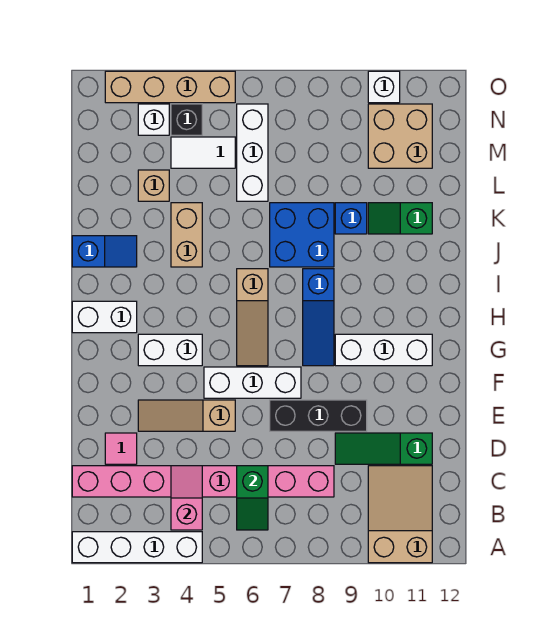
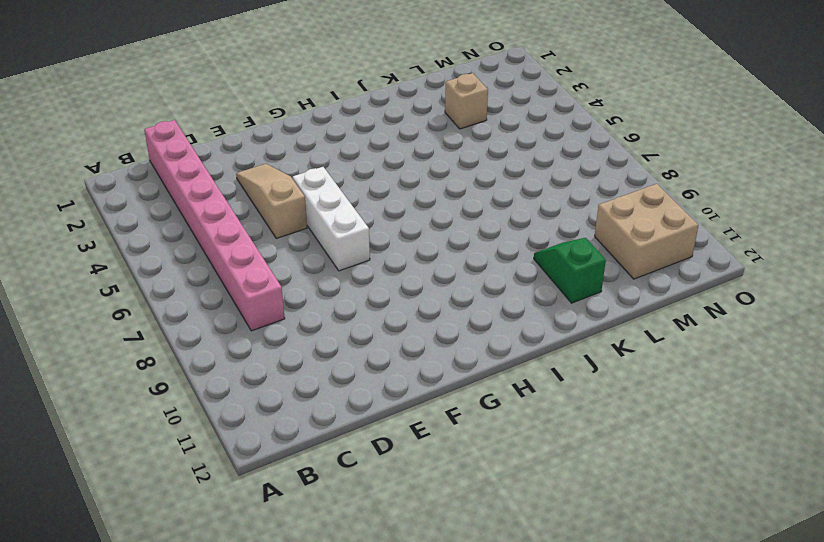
none -> white 1x4 brick [72,532,202,563]
none -> tan 2x3 slope [368,466,432,563]
none -> pink 1x1 tile [105,433,137,464]

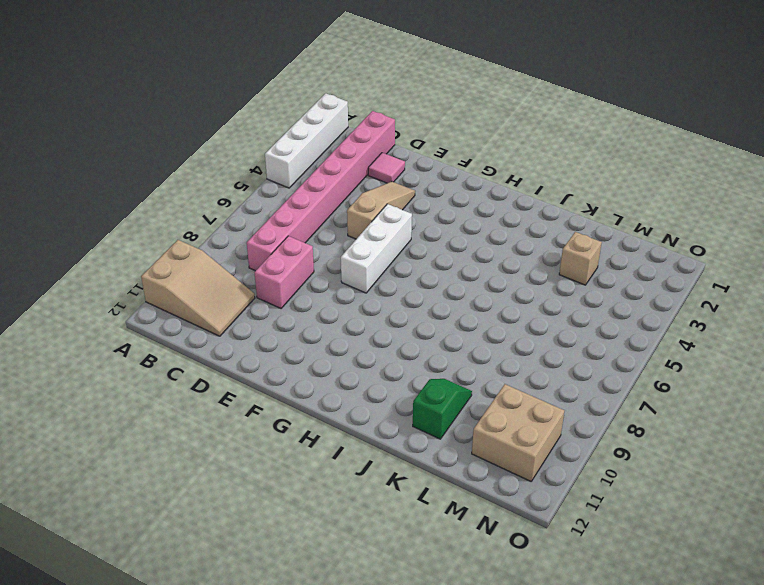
pink 1x2 brick [254,236,314,308] -> green 1x3 slope [335,433,432,464]
none -> black 1x3 brick [270,400,367,431]
none -> white 1x2 brick [138,334,202,366]
none -> tan 1x3 slope [237,269,268,366]

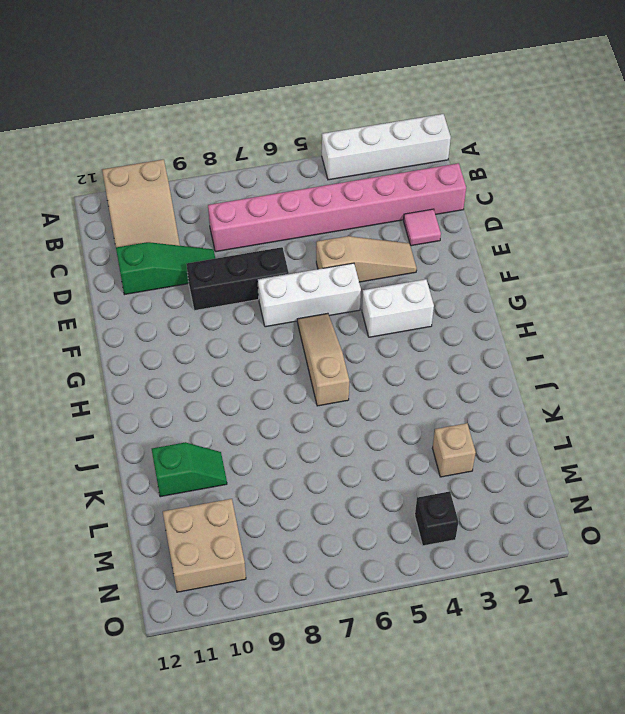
none -> blue 1x3 slope [303,269,334,366]
none -> white 1x3 brick [335,334,432,366]
none -> white 1x2 brick [72,301,137,333]

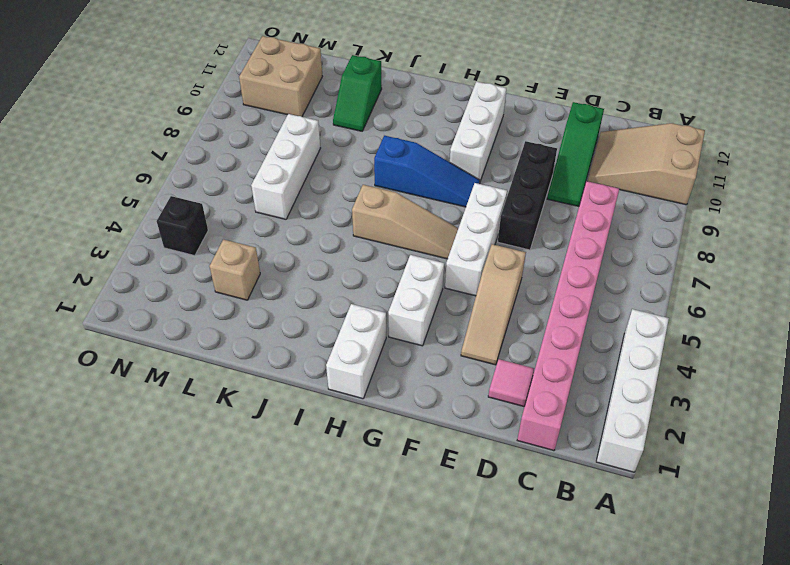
white 1x3 brick [251,114,320,219] -> white 1x3 brick turned to [237,104,268,201]
none -> blue 1x2 slope [72,236,137,267]
none -> tan 1x2 brick [171,203,202,267]
none -> blue 2x2 brick [270,203,334,267]

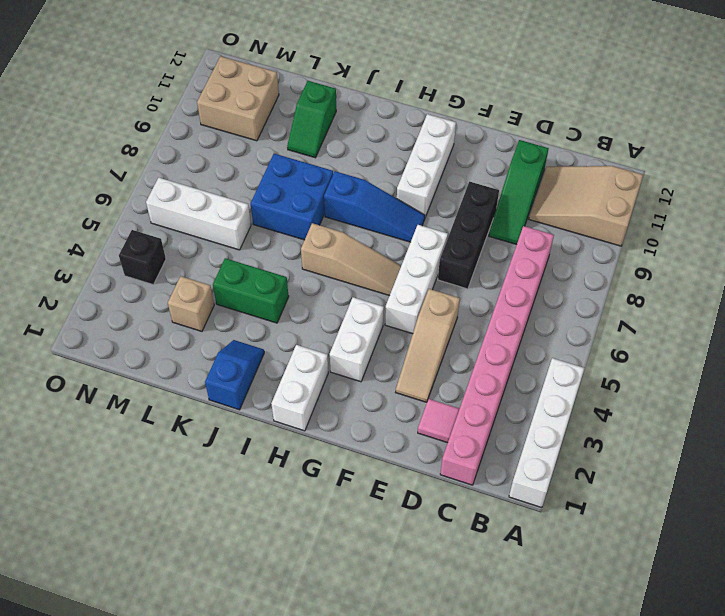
green 1x2 brick [213,258,289,323] -> tan 1x2 brick [171,203,202,267]
none -> blue 1x1 brick [335,203,367,234]
none -> white 1x2 tile [171,137,235,168]
none -> white 1x1 brick [138,104,169,135]

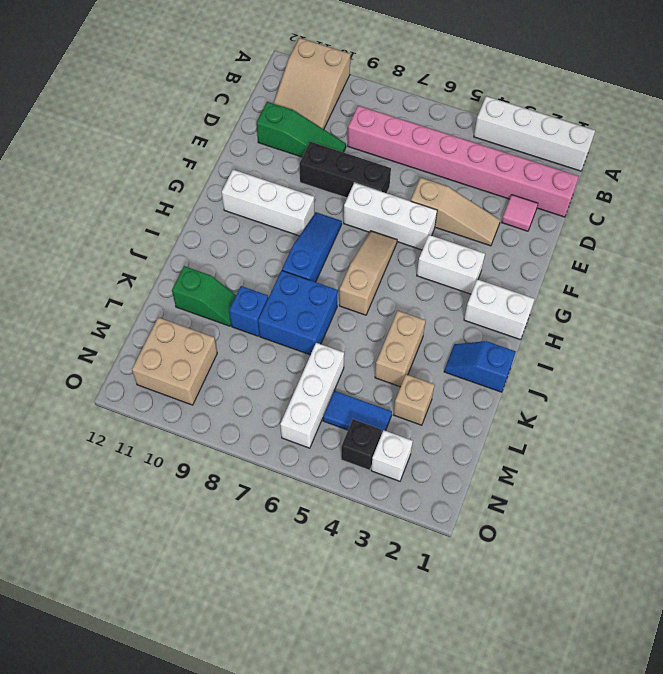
blue 1x2 tile [323,391,392,435] -> white 1x2 tile [171,137,235,168]
none -> tan 1x4 brick [105,71,235,103]
none -> white 1x1 brick [368,71,400,103]
none -> pink 1x2 slope [171,466,202,530]

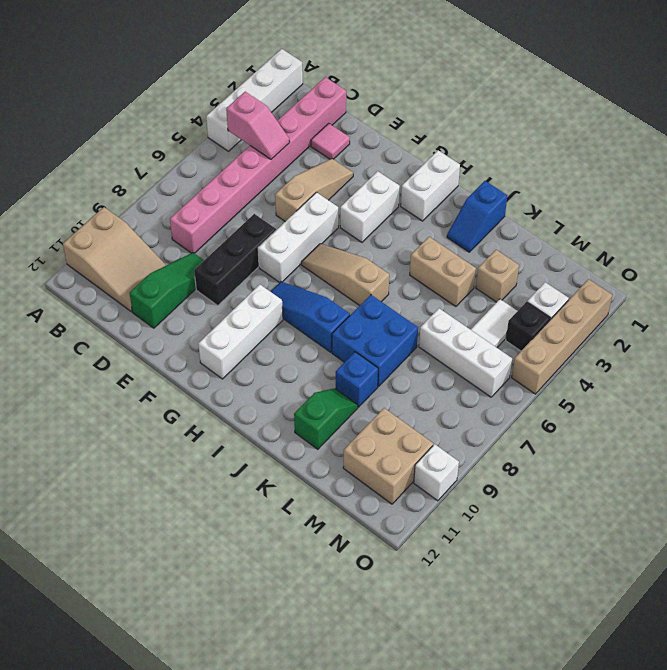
none -> green 1x2 slope [237,466,268,530]

